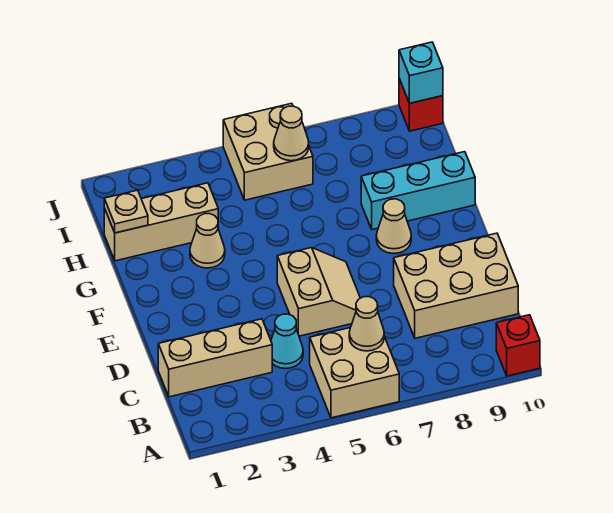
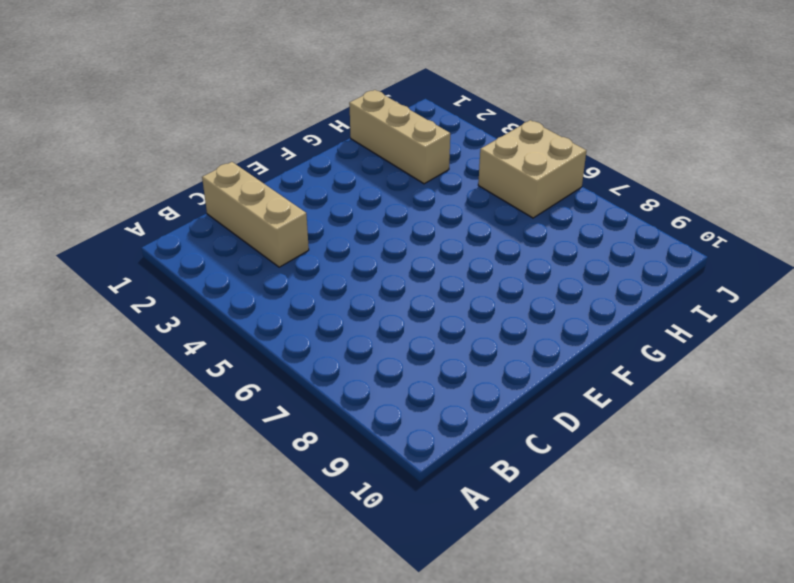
none -> tan 2x2 brick [310,328,399,418]
none -> red 1x1 brick [496,315,540,376]
none -> cyan 1x1 cone [271,314,303,369]

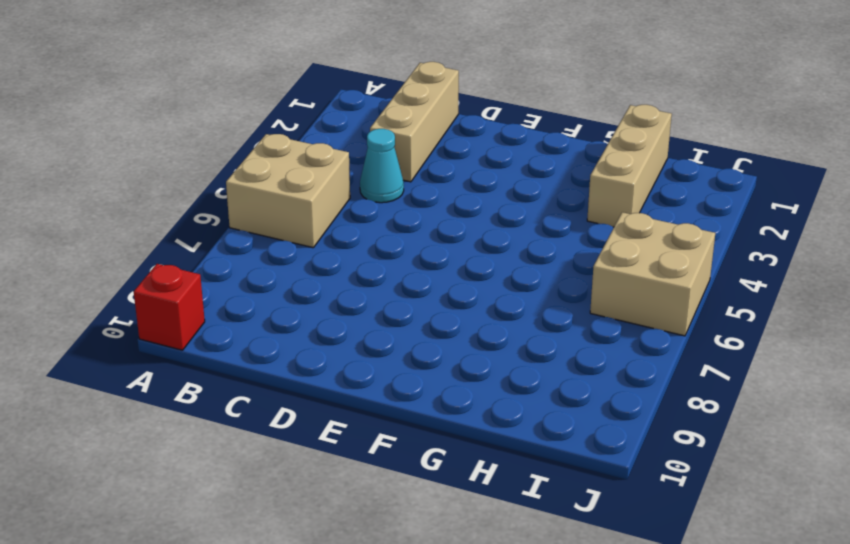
none -> tan 2x3 brick [394,233,518,338]
none -> tan 2x2 slope [277,248,360,336]
none -> tan 1x1 cone [376,199,411,254]

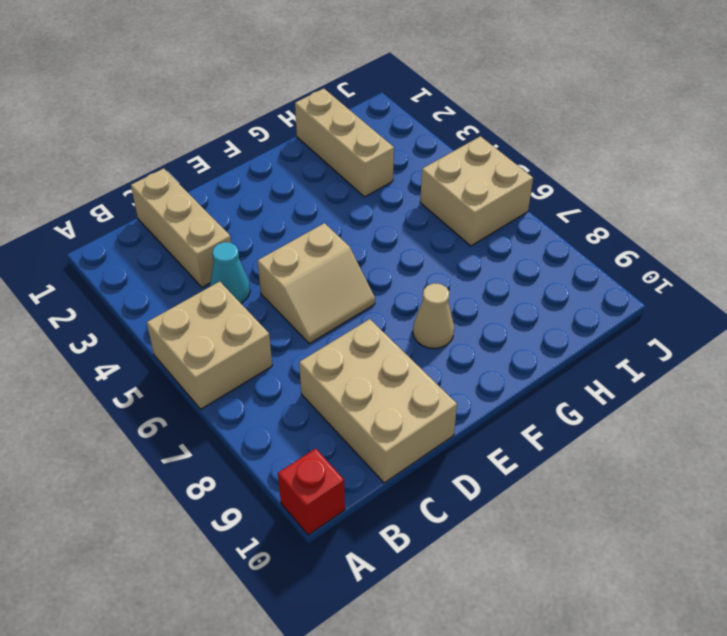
none -> tan 1x1 cone [190,214,225,268]
none -> cyan 1x3 brick [361,152,475,229]
none -> red 1x1 brick [399,79,443,131]

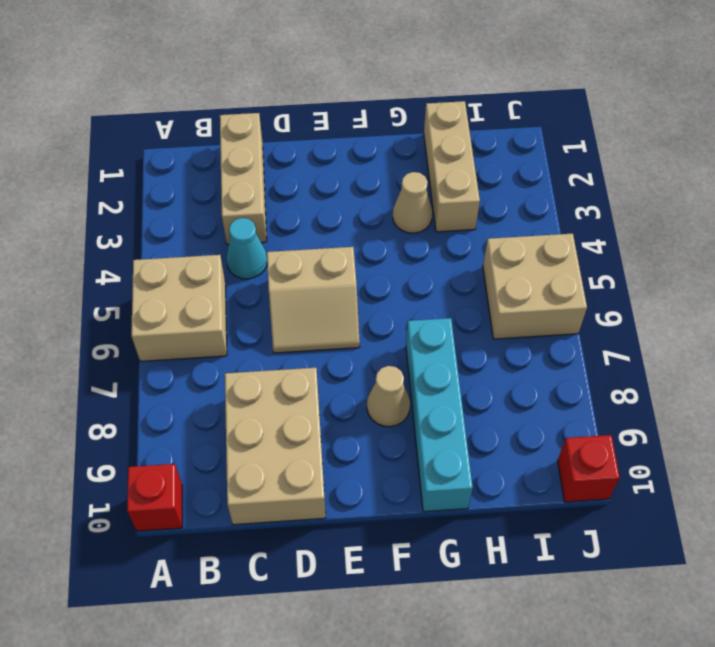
cyan 1x4 brick [406,318,473,512] -> cyan 1x3 brick [361,152,475,229]
none -> tan 1x1 cone [349,297,384,351]
none -> tan 1x1 plate [104,190,148,233]
none -> tan 1x1 cone [274,106,309,161]

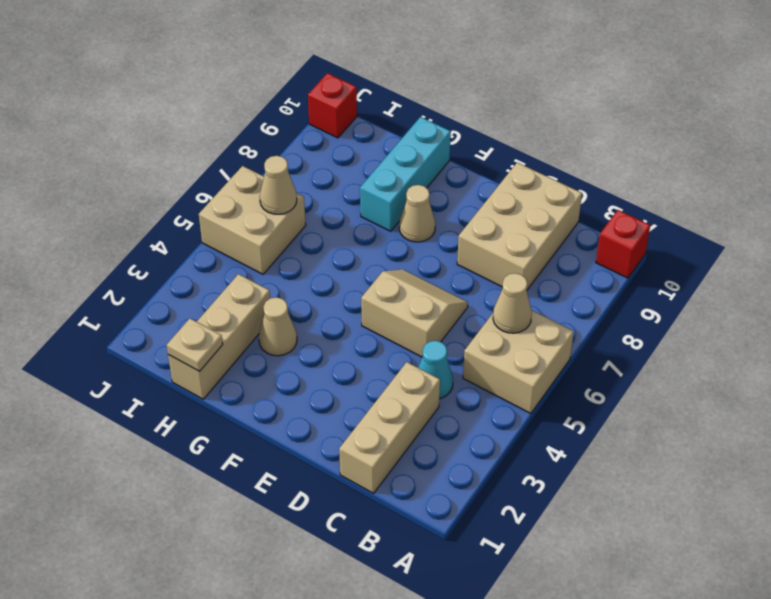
none -> cyan 1x1 brick [399,42,443,103]

